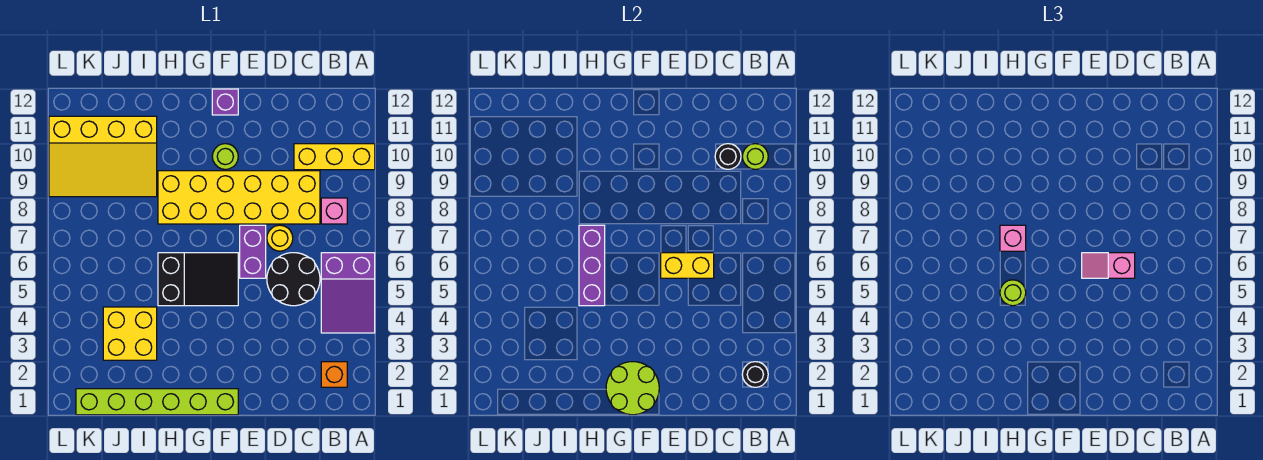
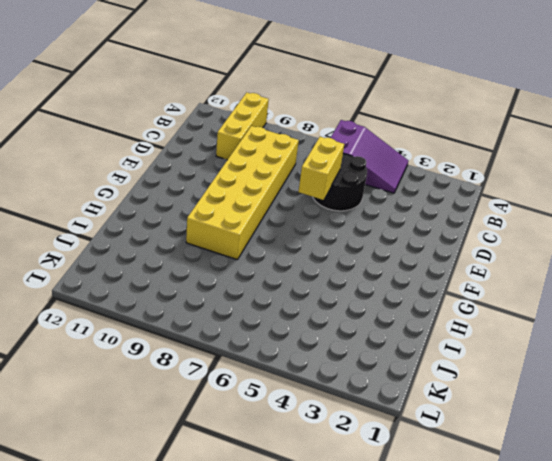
none -> orange 1x1 brick [321,362,347,387]
none -> pink 1x1 brick [321,198,347,224]
none -> yellow 1x1 round brick [267,225,293,251]

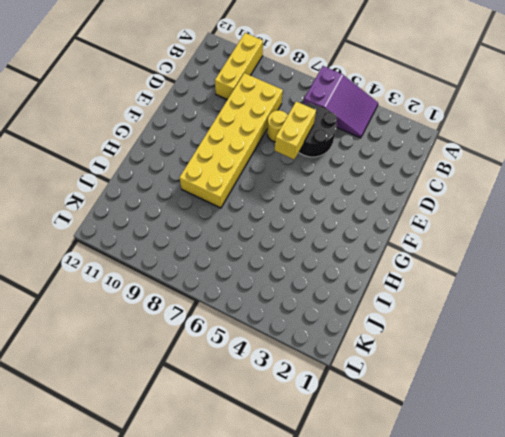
none -> orange 1x1 brick [321,362,347,387]
none -> pink 1x1 brick [321,198,347,224]
none -> purple 1x2 brick [240,225,266,278]

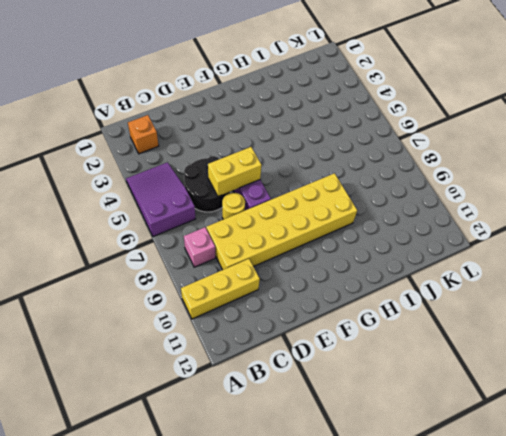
none -> lime 1x6 brick [76,389,238,415]
none -> black 2x3 slope [158,253,238,306]
none -> lime 1x1 round brick [212,144,238,169]

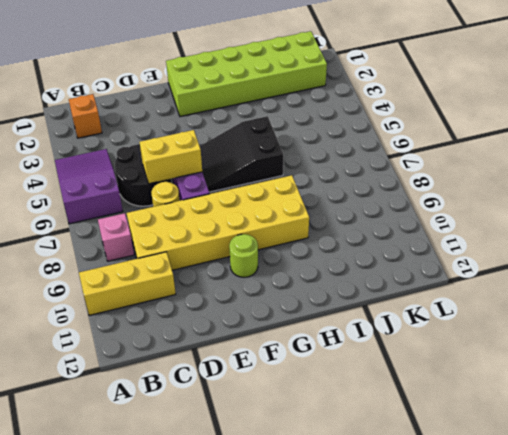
lime 2x6 brick [166,31,327,116] -> lime 1x6 brick [76,389,238,415]
none -> purple 1x1 brick [212,89,238,115]
none -> yellow 2x2 brick [103,307,157,360]
none -> yellow 3x4 slope [49,116,157,197]

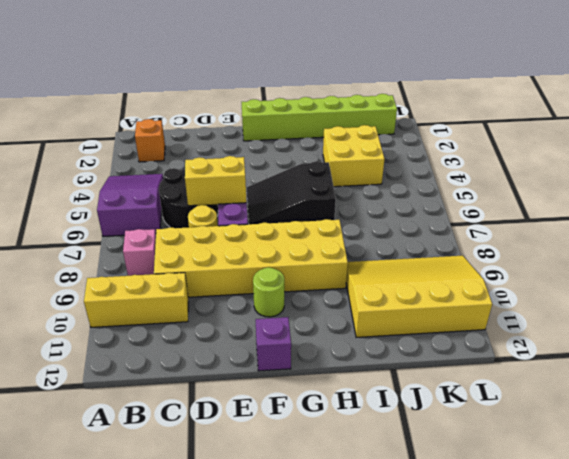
none -> black 1x1 round brick [742,362,768,387]
none -> lime 1x1 round brick [742,144,768,169]
none -> black 1x1 round brick [715,144,741,169]

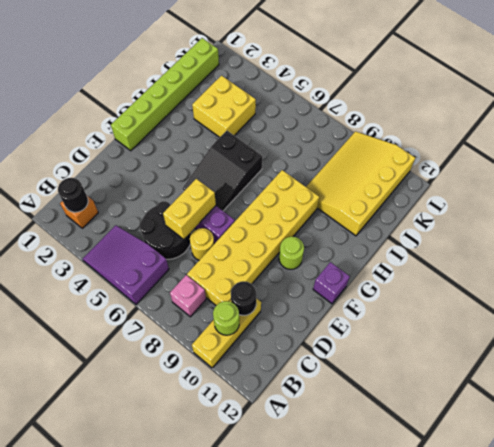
none -> lime 2x2 round brick [606,362,659,415]
none -> purple 1x3 brick [579,225,605,306]
none -> pink 1x2 slope [1082,253,1135,278]

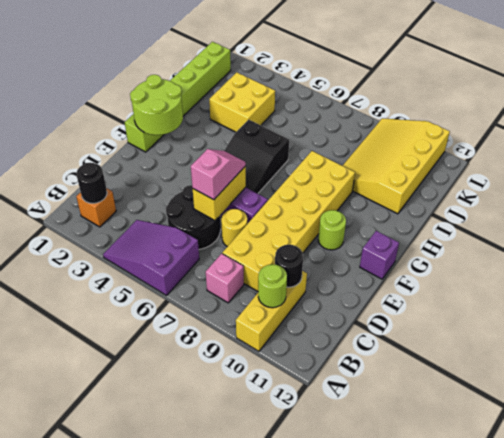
none -> purple 1x3 brick [579,225,605,306]
none -> lime 1x1 round brick [1000,280,1026,306]
none -> pink 1x1 brick [1000,225,1026,251]

